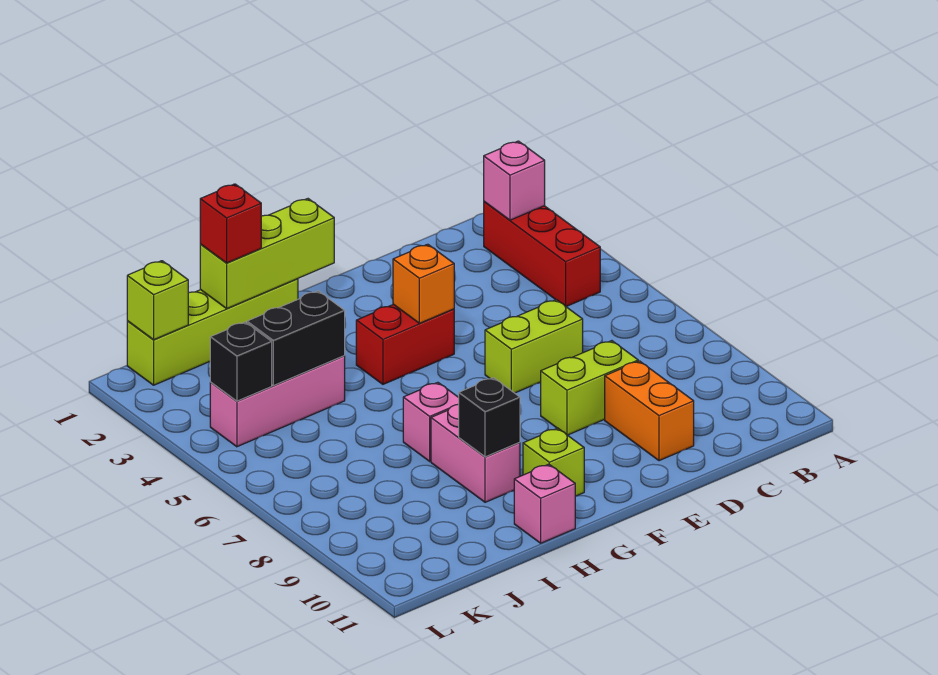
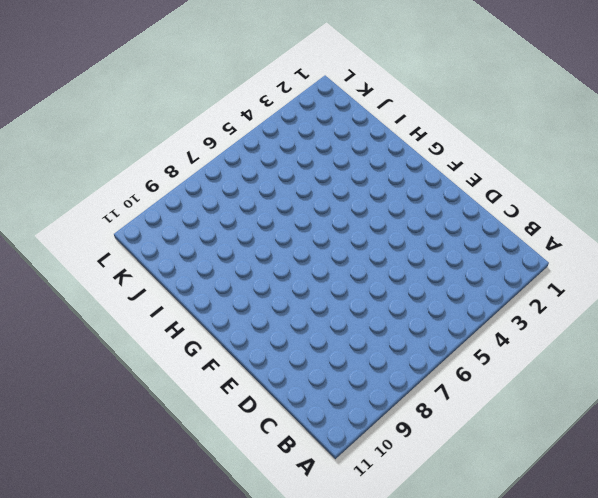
none -> red 1x3 brick [484,202,600,306]
none -> lime 1x2 brick [485,300,583,393]
none -> lime 1x2 brick [541,341,638,435]

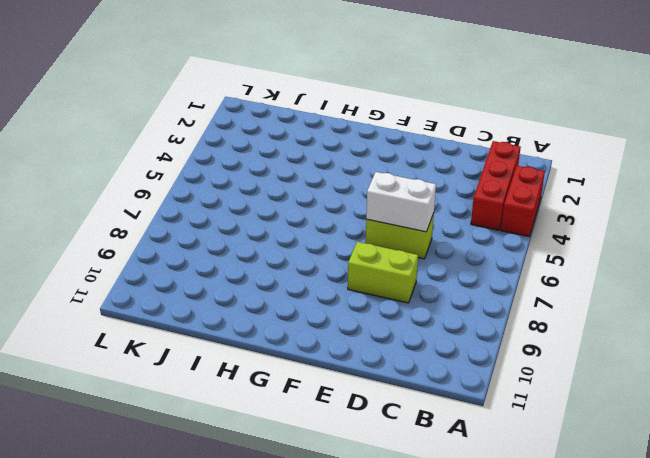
red 1x2 brick [501,166,545,237] -> red 1x2 brick turned to [356,304,454,384]
white 1x2 brick [366,172,436,232] -> none
none -> orange 1x2 brick [605,361,694,461]
none -> lime 1x1 brick [523,428,584,496]
none -> lime 1x4 brick [127,279,298,385]

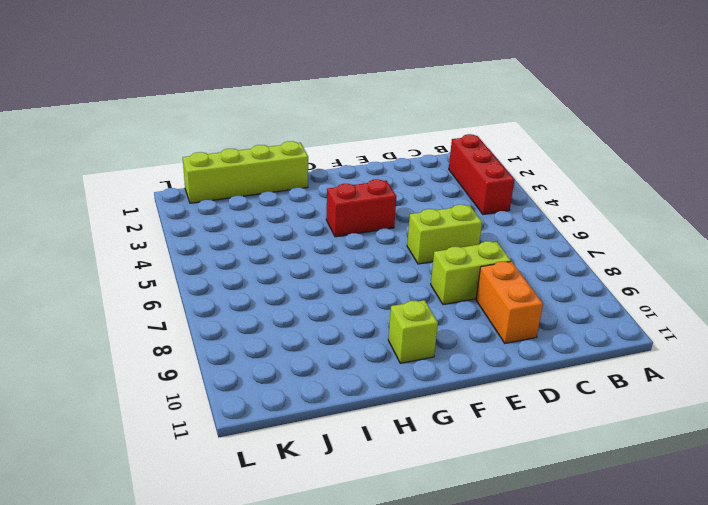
none -> pink 1x1 brick [403,382,459,461]
none -> pink 1x2 brick [431,404,520,502]
none -> pink 1x1 brick [514,464,575,543]

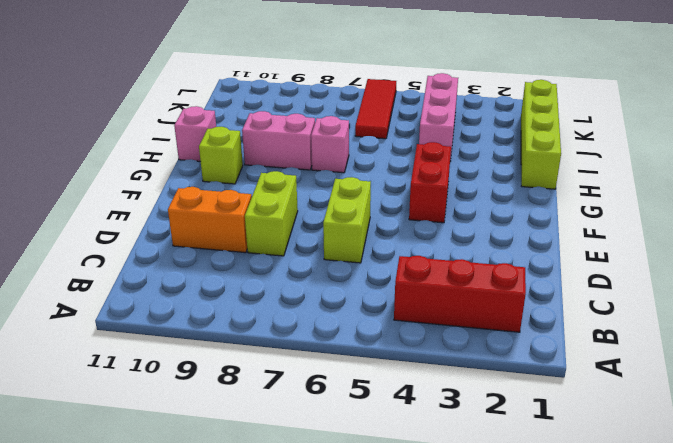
red 1x3 tile [355,79,396,139] -> none
none -> pink 1x1 brick [484,141,545,220]
none -> orange 1x1 brick [393,244,454,323]
none -> lime 1x3 brick [200,199,334,308]

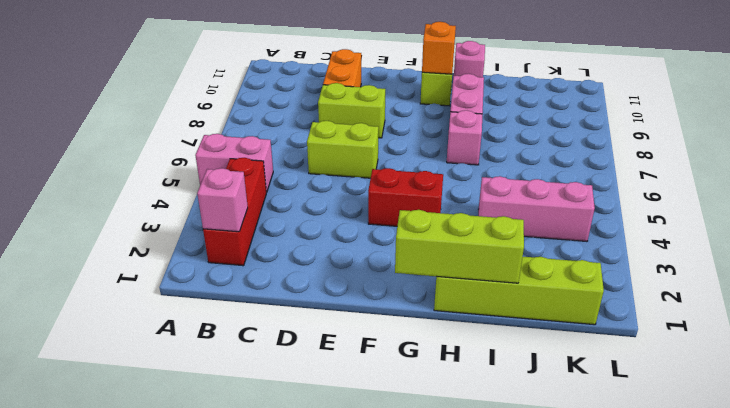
pink 1x2 brick [195,134,273,192] -> none
orange 1x1 brick [422,22,456,74] -> orange 1x1 brick moved to [393,244,454,323]
none -> black 1x1 brick [459,378,520,457]
none -> black 1x2 brick [247,291,345,386]
none -> lime 1x1 brick [127,261,188,340]

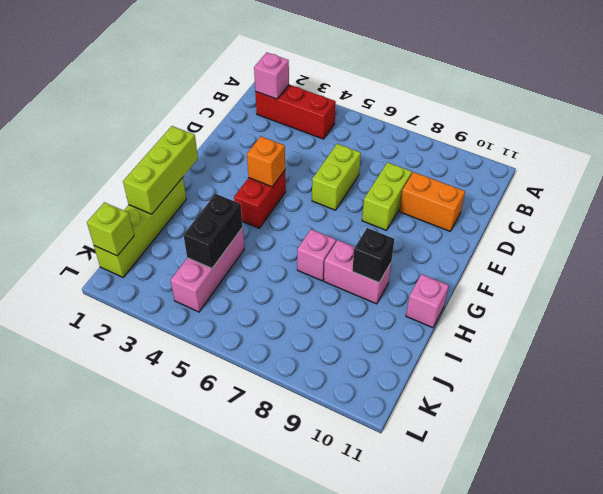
none -> lime 1x1 brick [523,428,584,496]
none -> black 1x1 brick [210,322,272,401]
none -> red 1x1 brick [200,184,261,263]

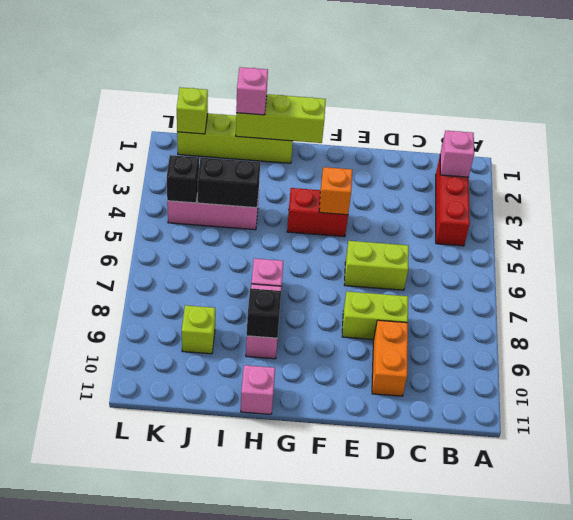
pink 1x1 brick [236,67,268,115] -> red 1x1 brick [200,184,261,263]
lime 1x1 brick [182,305,215,354] -> lime 1x1 brick moved to [523,428,584,496]

